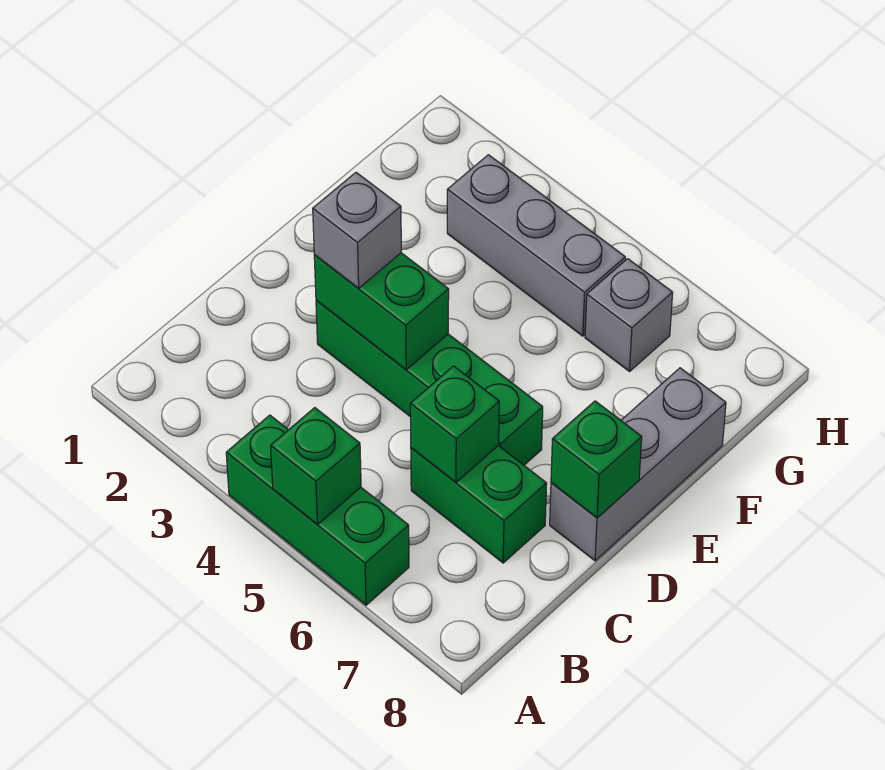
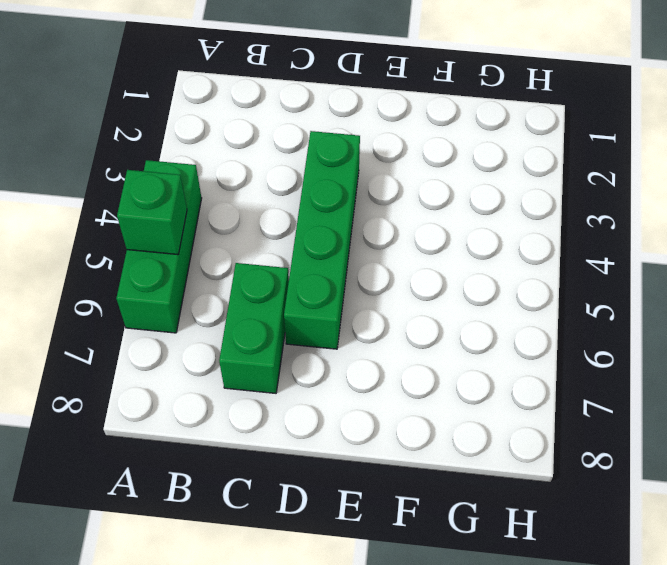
none -> grey 1x3 brick [550,368,726,561]
none -> grey 1x3 brick [447,155,625,336]

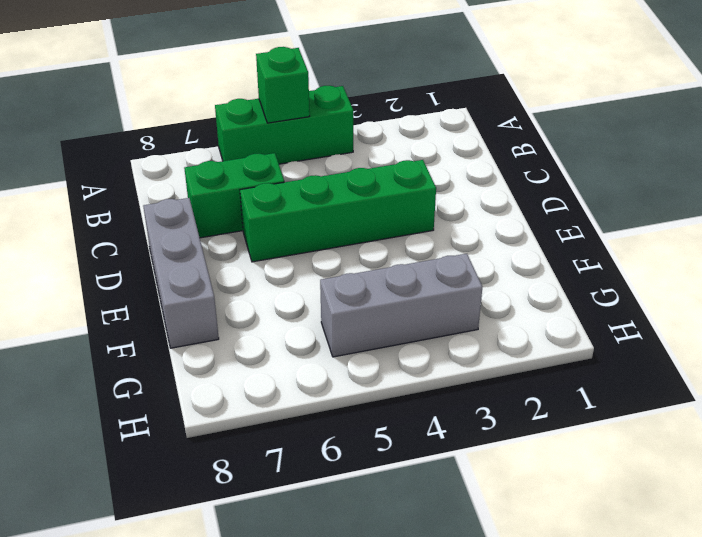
none -> grey 1x1 brick [585,259,673,371]
none -> green 1x1 brick [410,366,499,482]

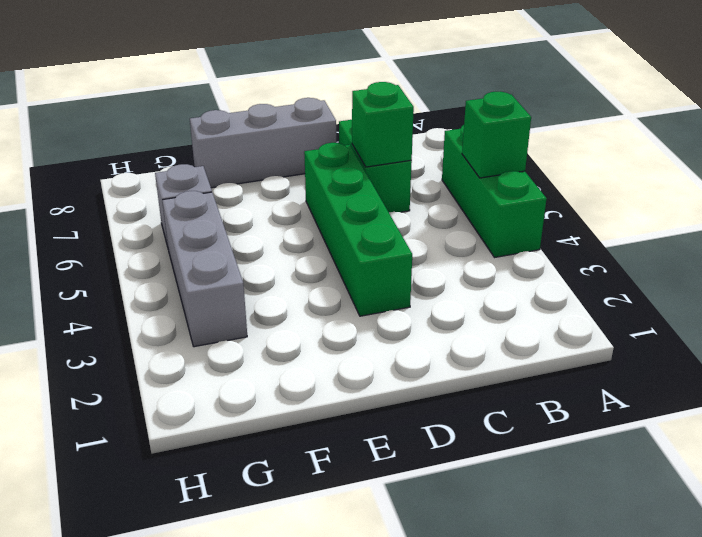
none -> green 1x2 brick [314,253,449,370]
none -> green 1x1 brick [551,401,642,518]

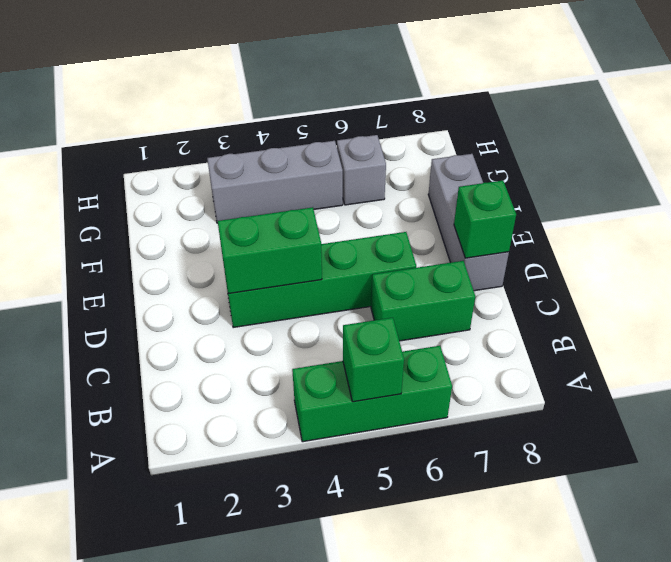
none -> green 1x1 brick [410,366,499,482]
none -> grey 1x1 brick [313,173,401,289]

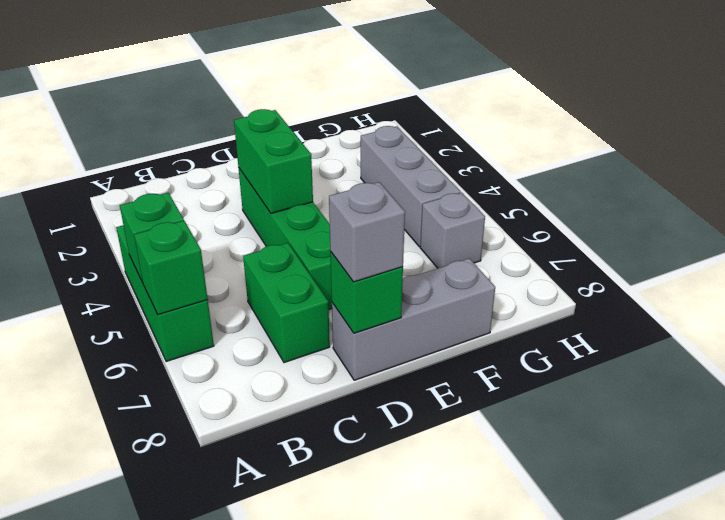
green 1x1 brick [134,221,208,315] -> green 1x1 brick moved to [410,366,499,482]
grey 1x1 brick [329,182,405,282] -> grey 1x1 brick moved to [313,173,401,289]

